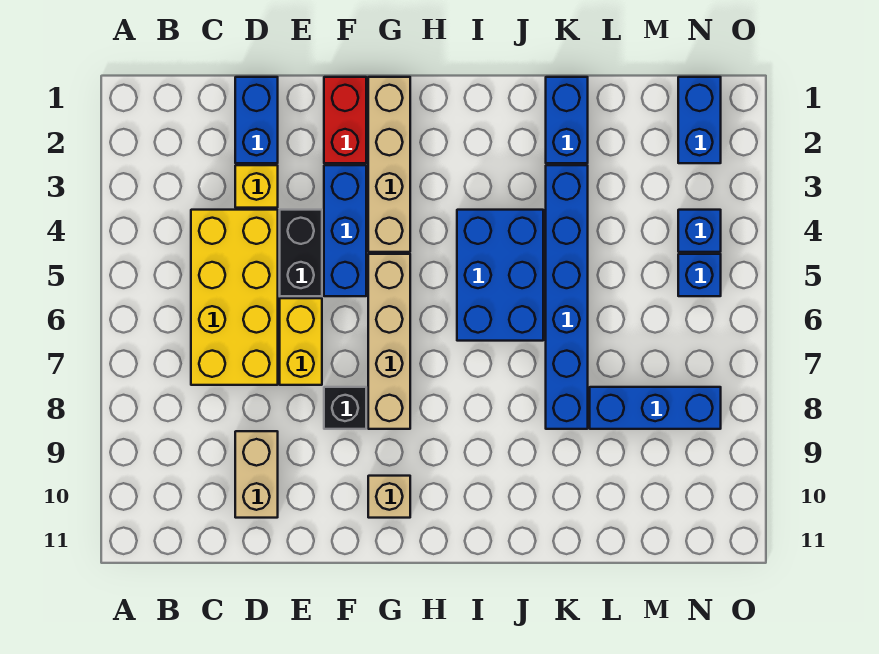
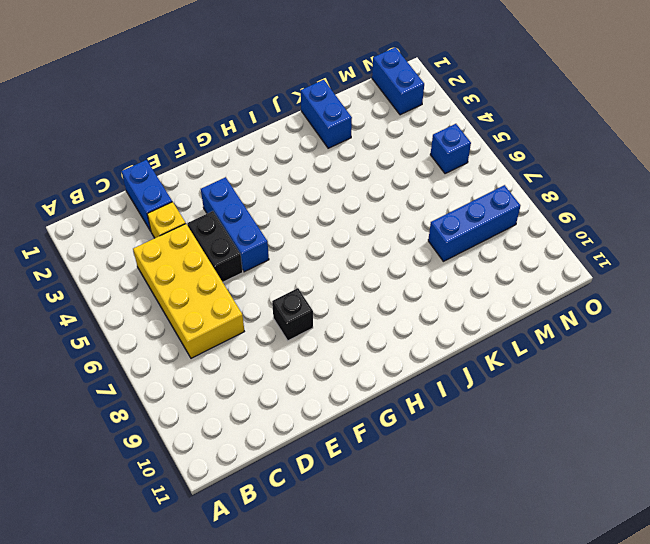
none -> tan 1x2 brick [235,431,278,518]
none -> yellow 1x2 brick [280,298,322,385]
none -> red 1x2 brick [324,77,366,163]

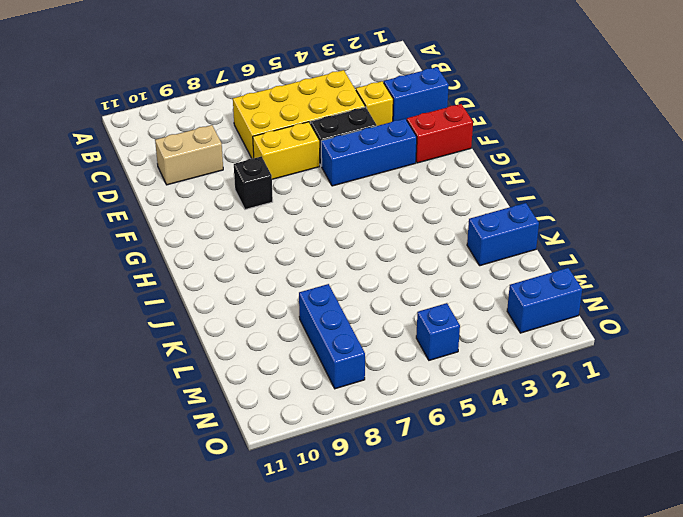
none -> tan 1x4 brick [368,77,410,252]
none -> tan 1x4 brick [368,254,410,429]
none -> tan 1x1 brick [368,476,410,518]

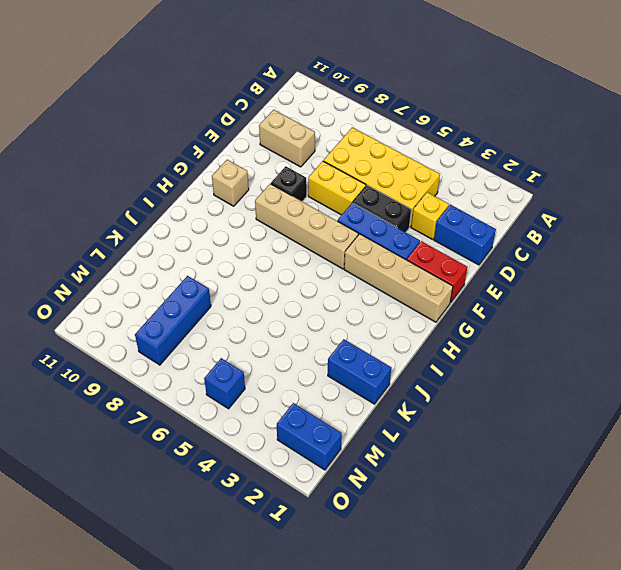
none -> blue 2x3 brick [457,210,543,341]
none -> blue 1x6 brick [546,165,588,429]
none -> blue 1x1 brick [678,210,721,252]

